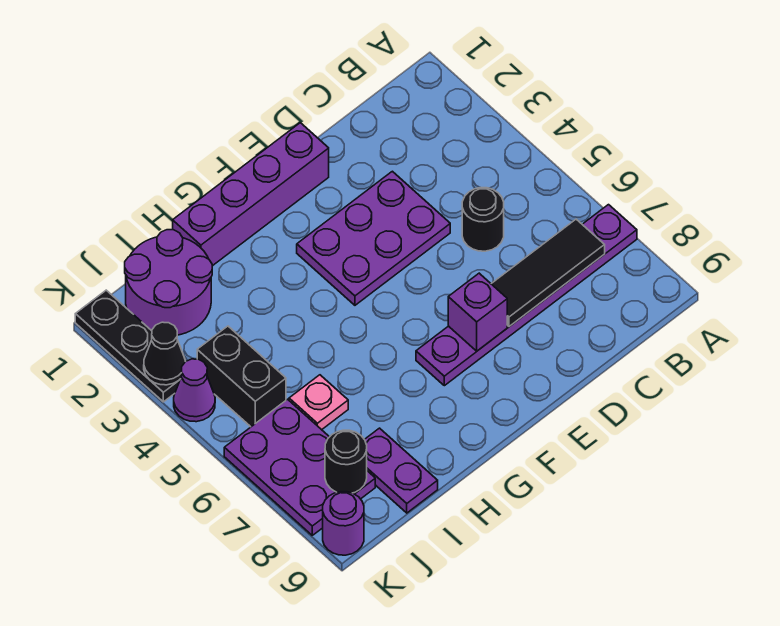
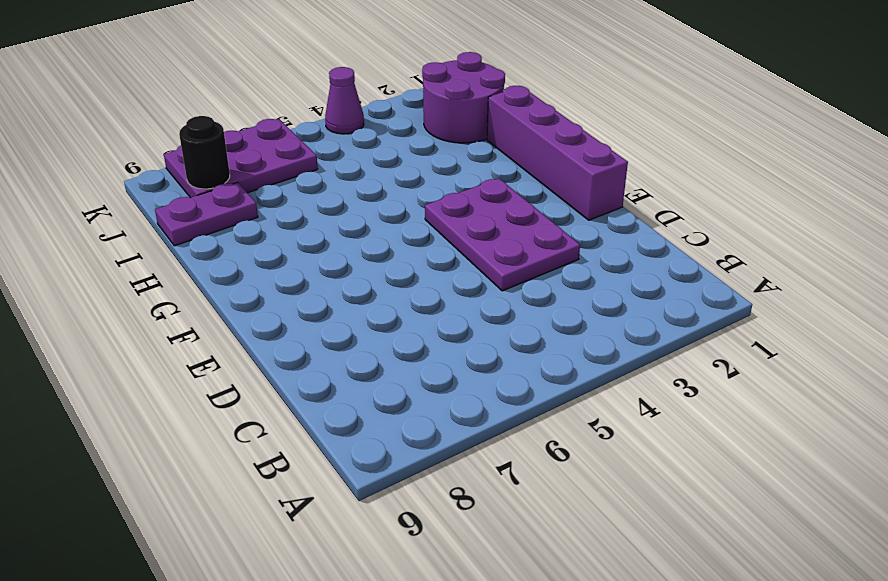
none -> purple 1x6 plate [416,205,637,386]
none -> black 1x1 round brick [462,188,504,251]
none -> pink 1x1 plate [289,375,348,430]

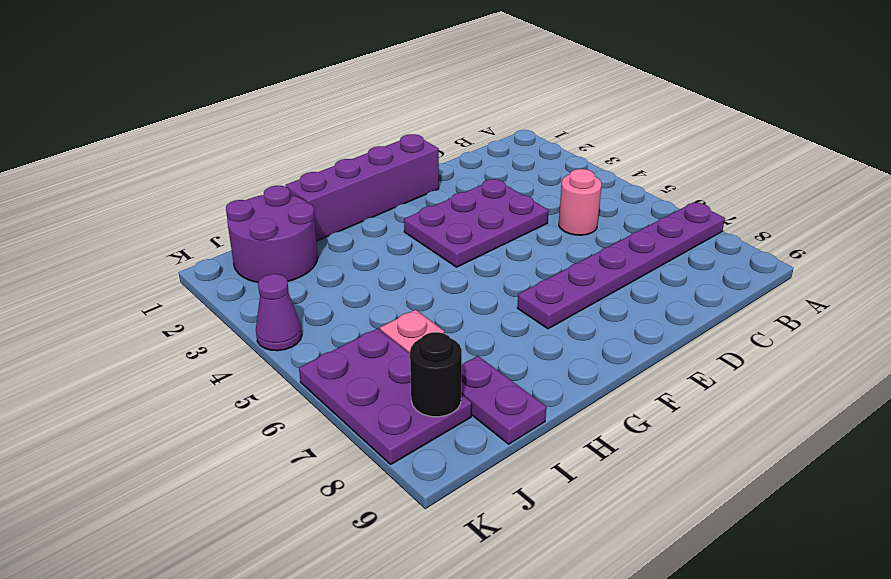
pink 1x1 round brick [559,169,602,235] -> black 1x1 round brick [462,188,504,251]
none -> black 1x2 brick [197,326,286,427]
none -> black 1x3 plate [75,290,180,402]
none -> purple 1x1 round brick [323,492,364,555]

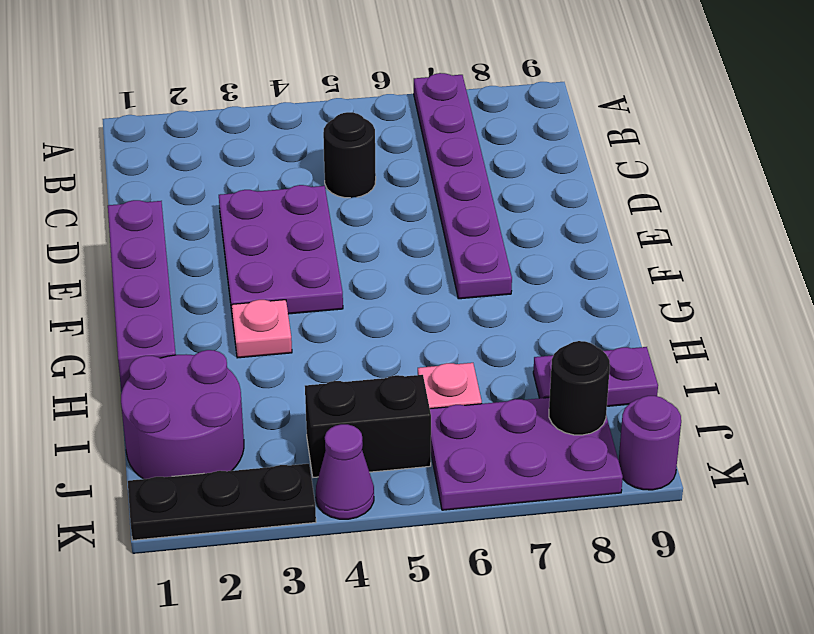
pink 1x1 plate [232,300,292,358] -> none
none -> black 1x3 tile [491,219,605,326]
none -> purple 1x1 brick [448,273,507,351]
none -> black 1x1 cone [144,322,185,385]

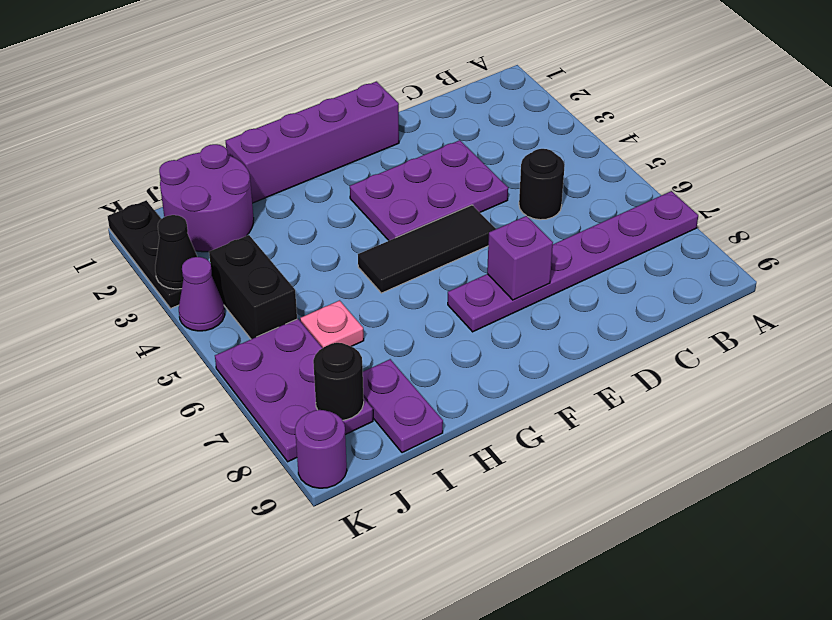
black 1x3 tile [358,205,496,293] -> black 1x3 tile moved to [491,219,605,326]

